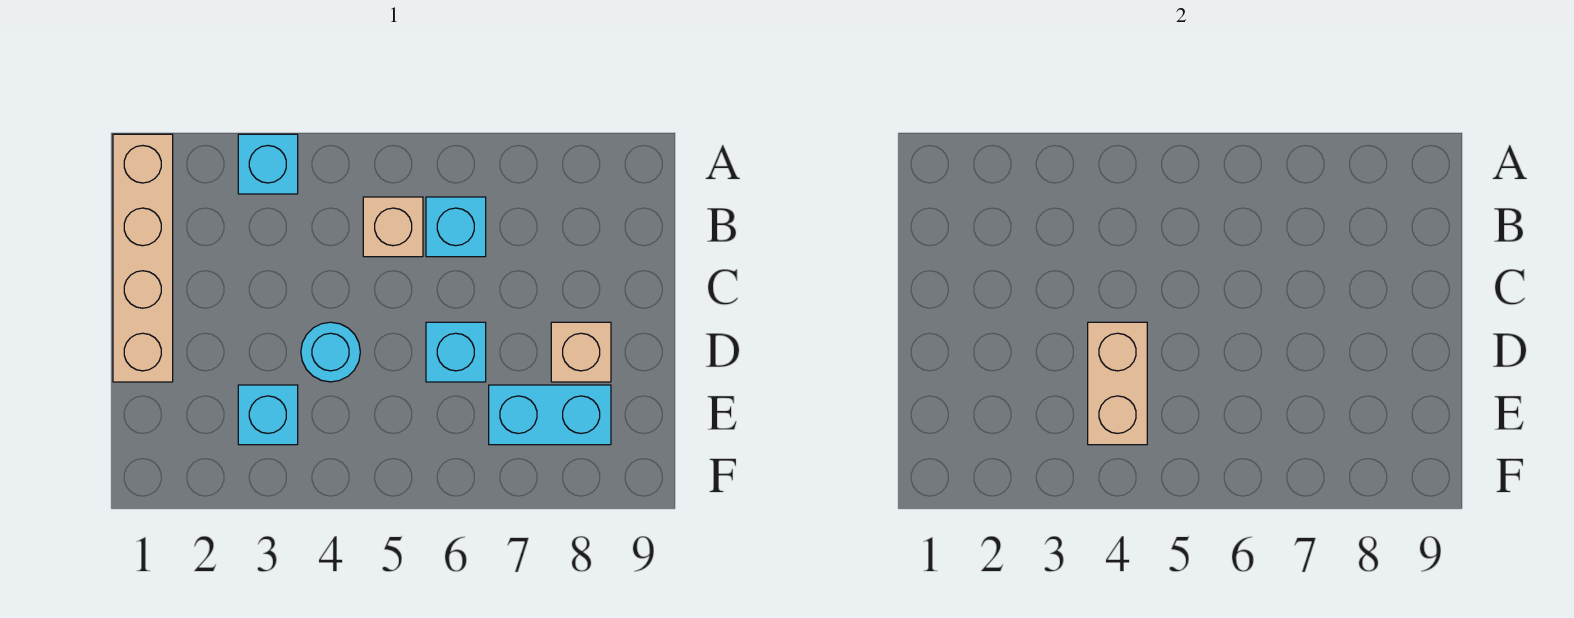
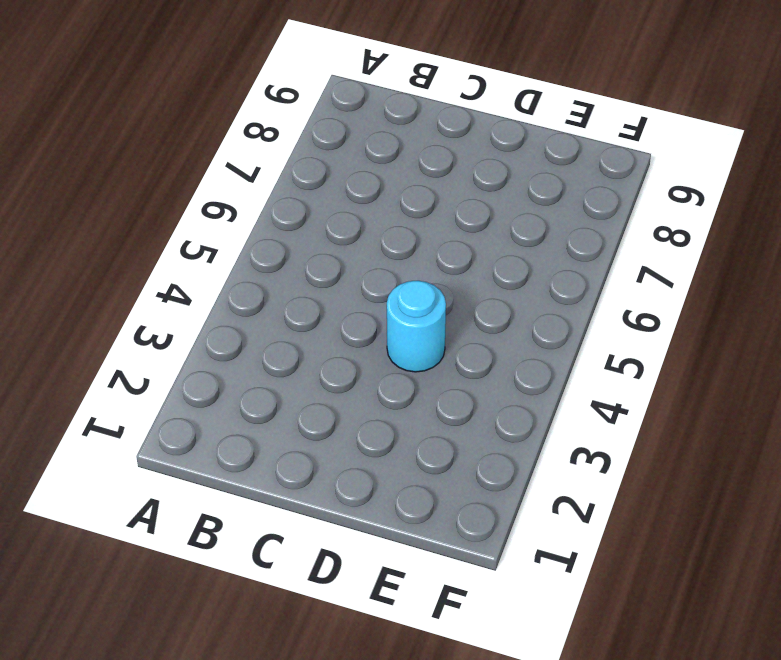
none -> tan 1x4 brick [113,134,173,382]
none -> cyan 1x1 brick [238,134,298,194]

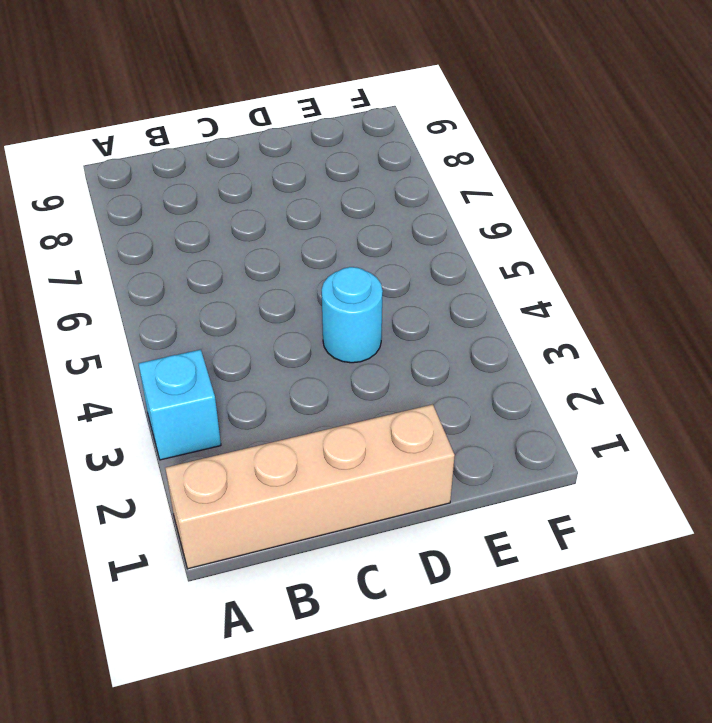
none -> tan 1x1 brick [363,197,423,257]
none -> cyan 1x1 brick [426,197,486,257]

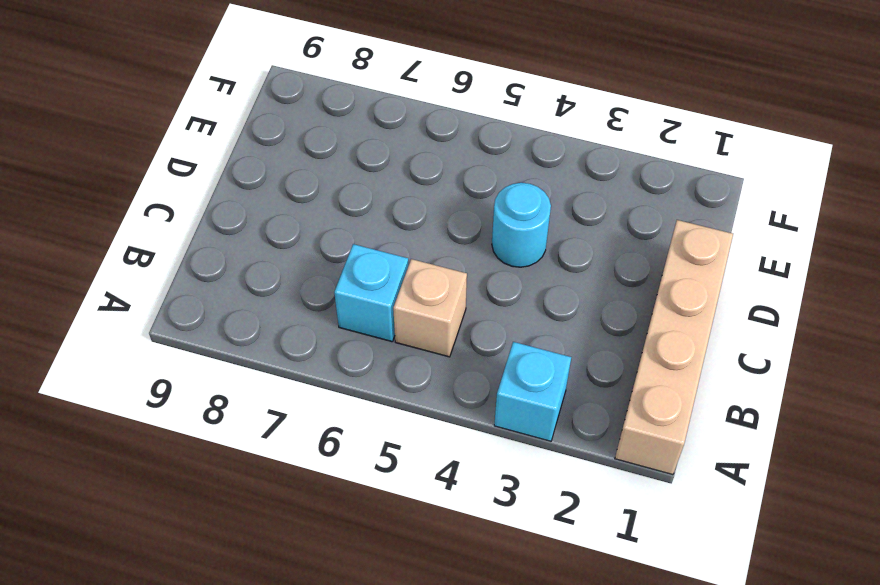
none -> cyan 1x1 brick [426,322,486,382]
none -> tan 1x1 brick [551,322,611,382]

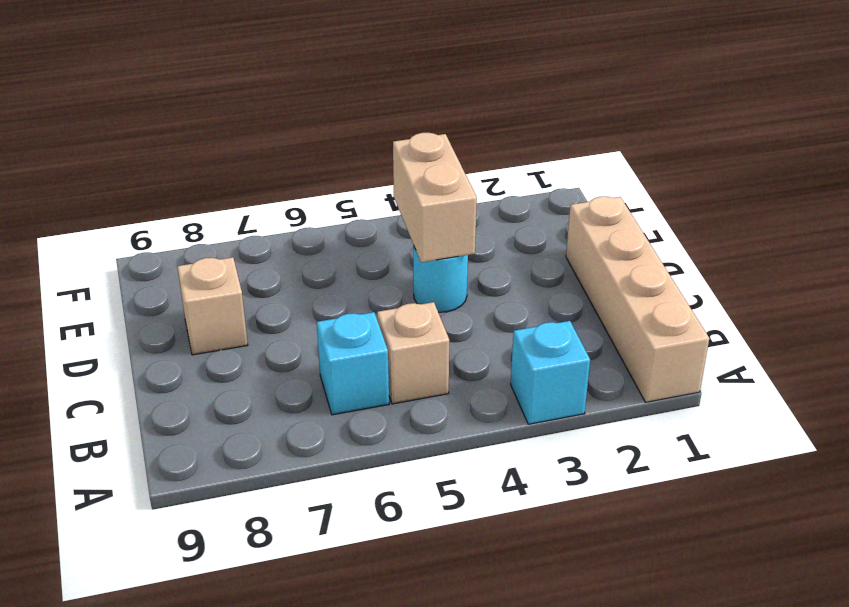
none -> cyan 1x1 brick [426,322,486,382]
none -> cyan 1x1 brick [238,385,298,445]

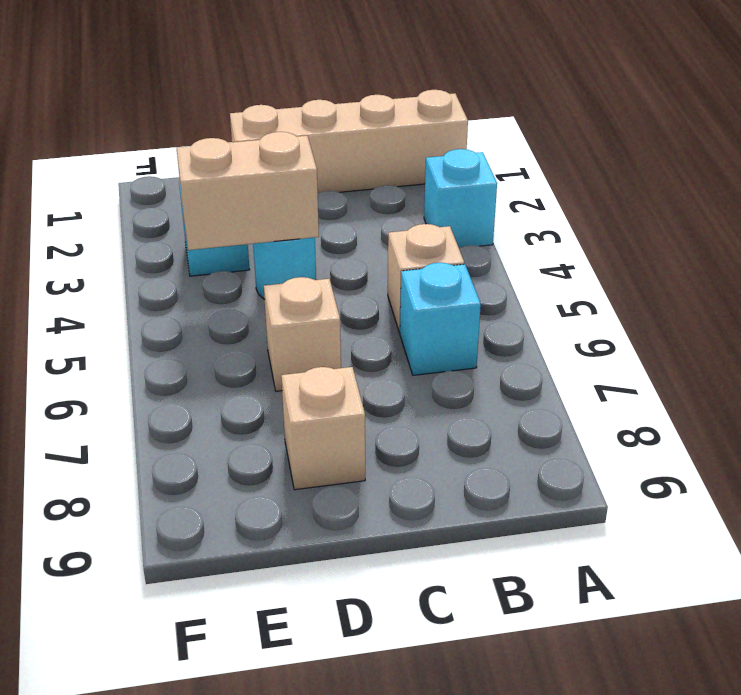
tan 1x1 brick [264,277,341,391] -> cyan 1x1 brick [426,322,486,382]
none -> cyan 1x2 brick [489,385,611,445]

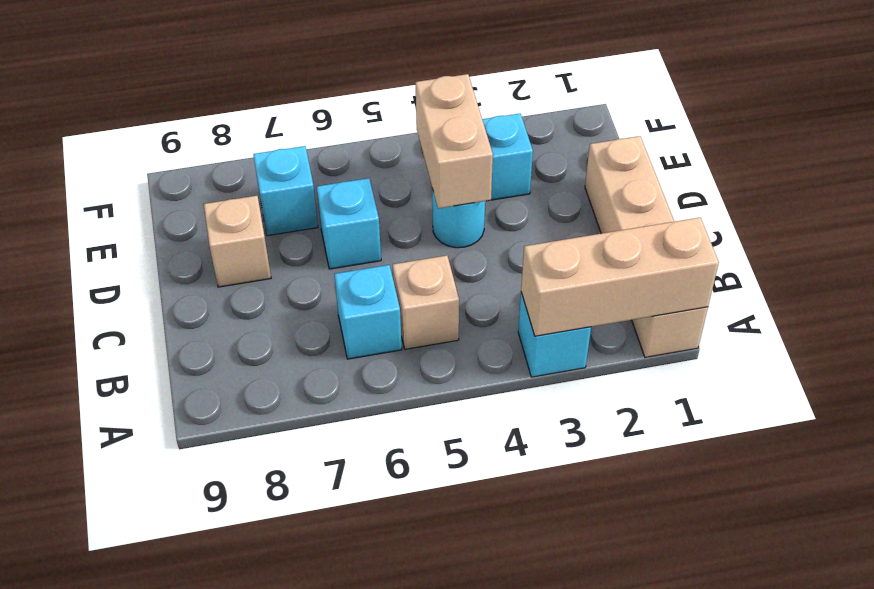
tan 1x3 brick [521,218,719,336] -> none
cyan 1x1 brick [253,146,318,236] -> cyan 1x2 brick [489,385,611,445]

